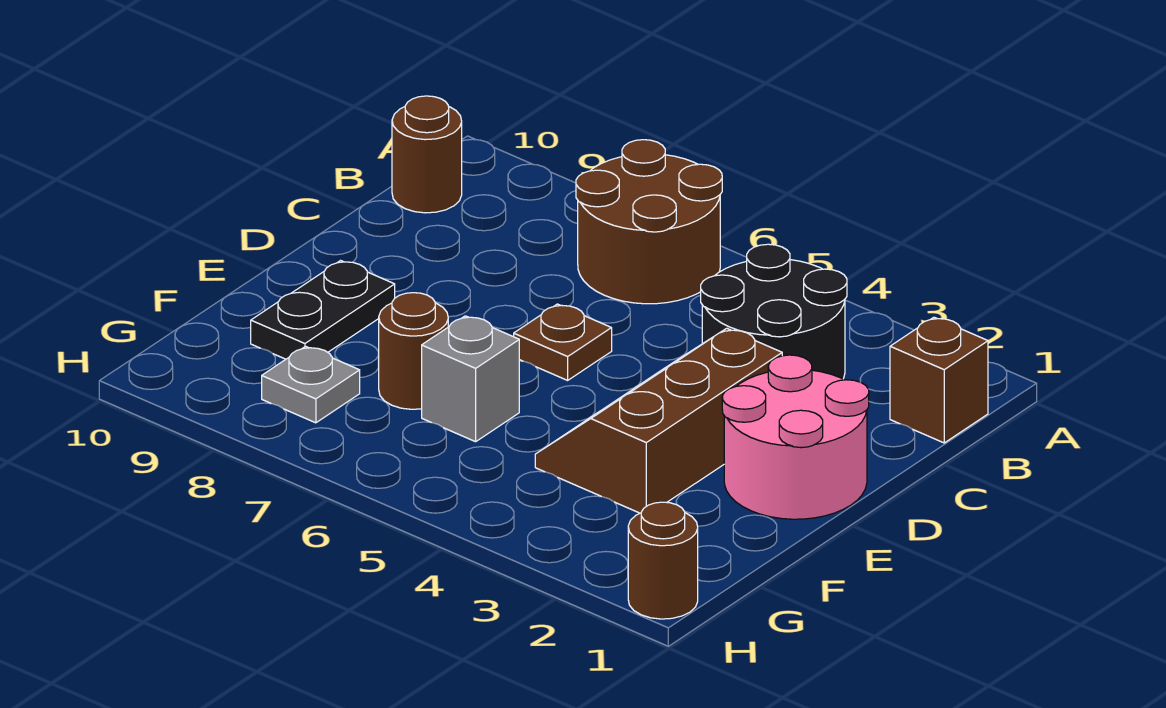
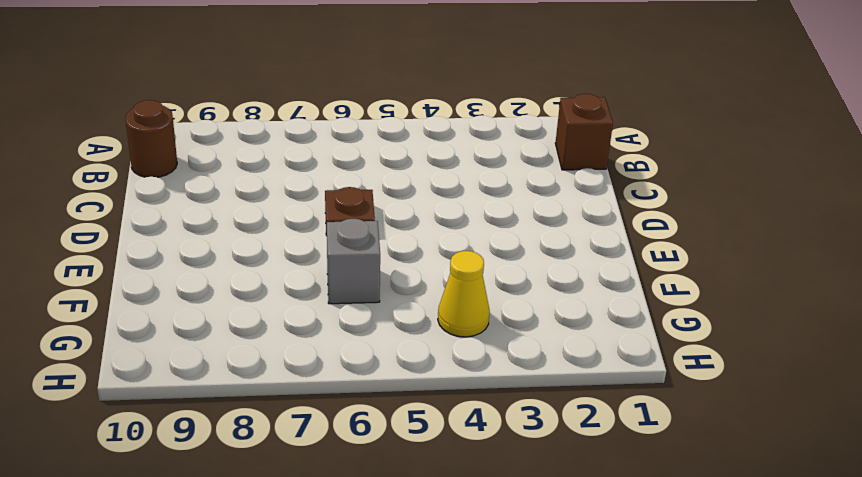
yellow 1x1 cone [438,251,490,337] -> none
none -> brown 2x2 round brick [576,140,722,304]
none -> black 2x2 round brick [701,244,847,379]
none -> pink 2x2 round brick [722,355,869,519]

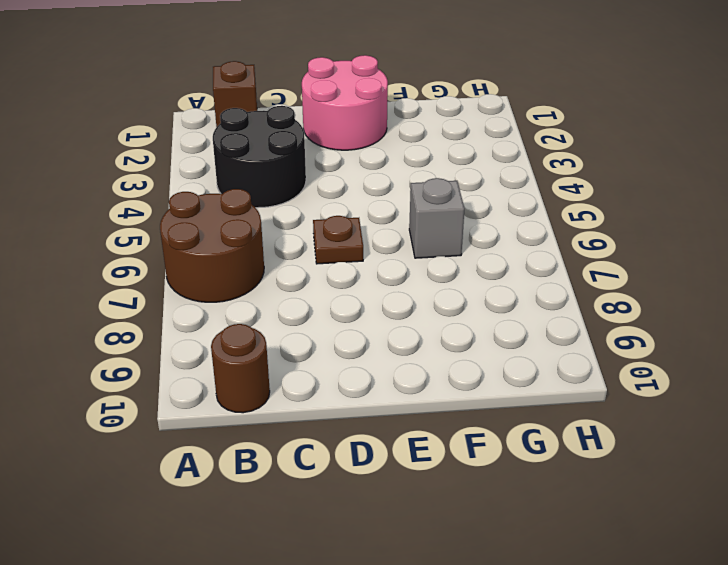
none -> brown 2x3 slope [535,328,782,513]
none -> black 1x2 plate [251,261,395,359]
none -> brown 1x1 round brick [379,293,448,409]

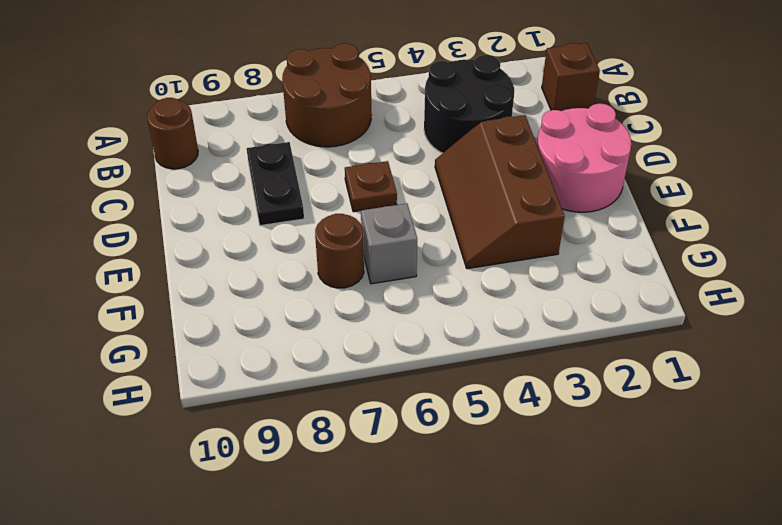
black 1x2 plate [247,142,304,226] -> black 1x2 plate moved to [251,261,395,359]
none -> grey 1x1 plate [262,346,360,423]
none -> brown 1x1 round brick [628,502,698,619]

